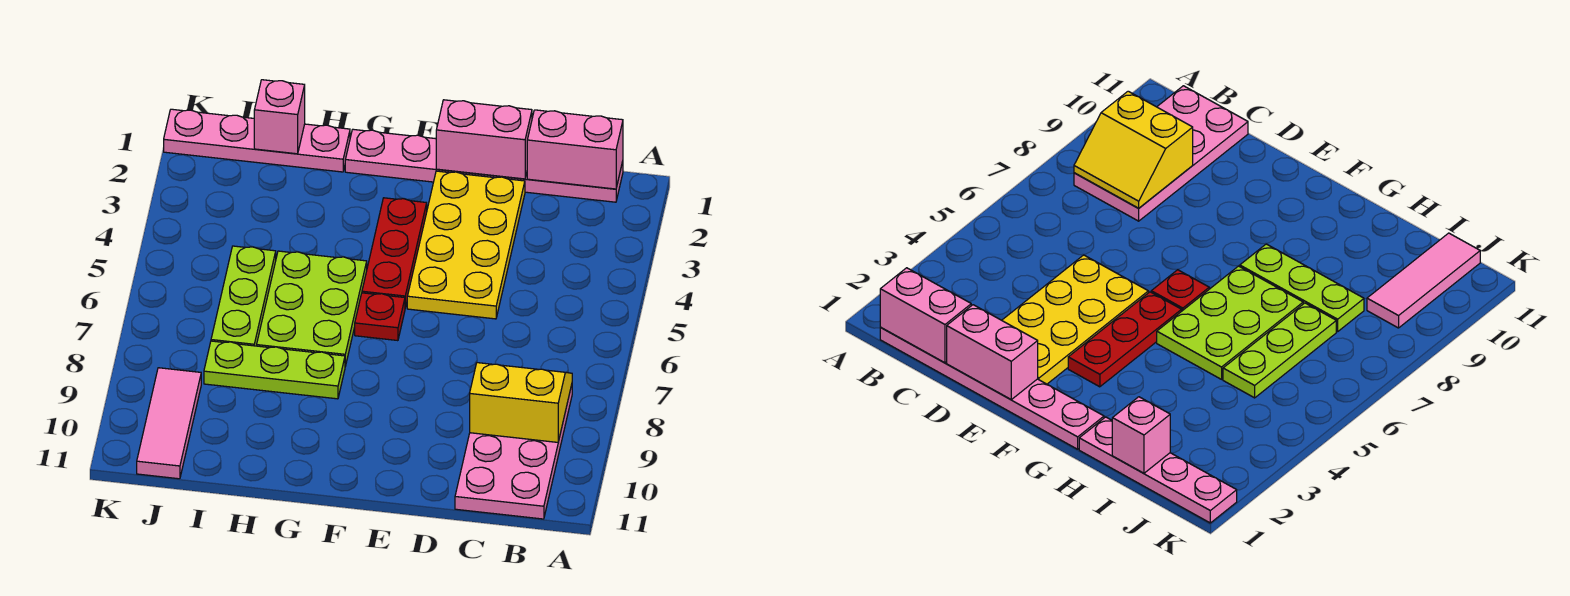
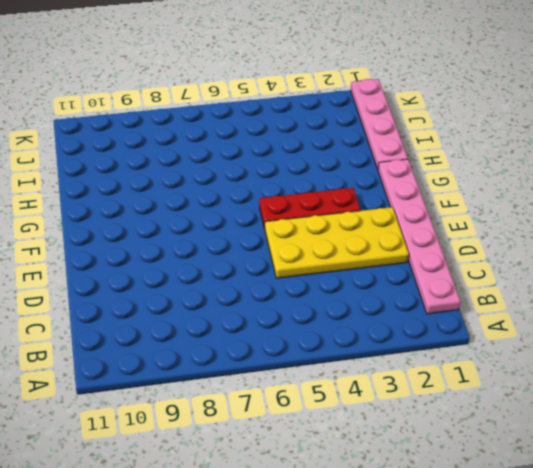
none -> pink 2x4 plate [455,385,572,519]
none -> red 1x1 plate [355,293,405,341]
none -> lime 2x3 plate [257,251,367,366]

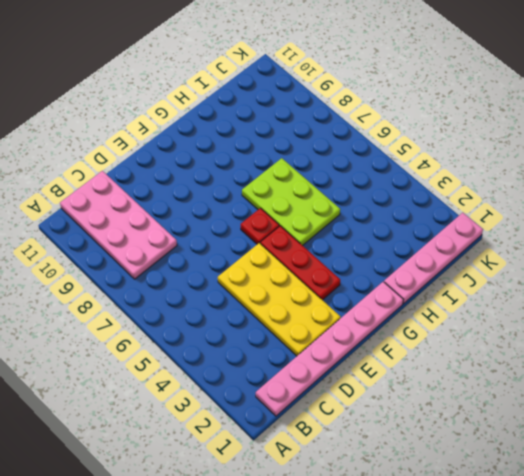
none -> lime 1x3 plate [204,341,345,399]
none -> lime 1x3 plate [211,246,276,346]
none -> pink 1x3 tile [137,368,201,479]

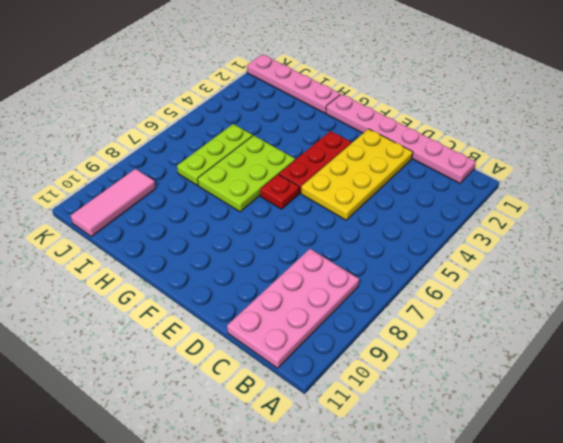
none -> lime 1x3 plate [204,341,345,399]
none -> pink 1x2 brick [527,110,623,189]
none -> yellow 2x2 slope [470,363,572,442]

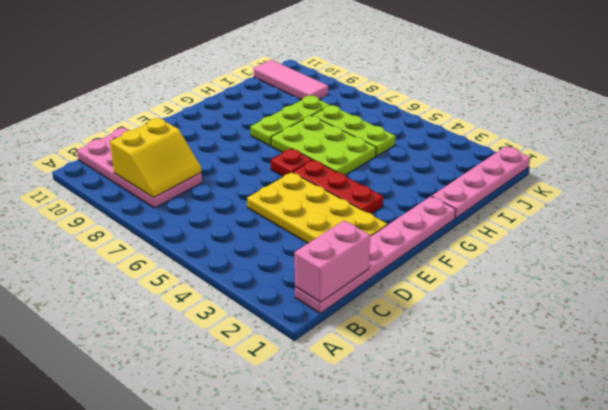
none -> pink 1x2 brick [436,100,532,179]
none -> pink 1x1 brick [254,80,305,154]

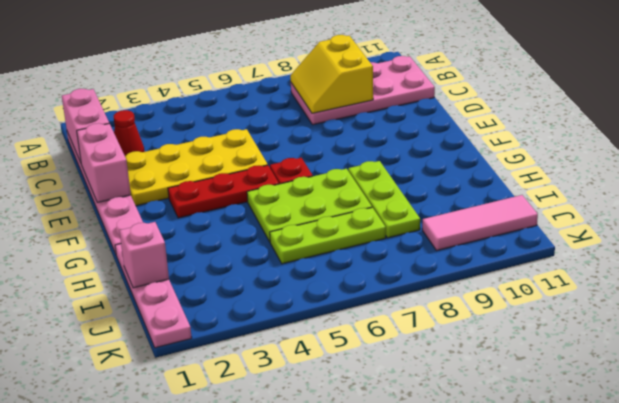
red 1x1 cone [114,110,145,156] -> none

